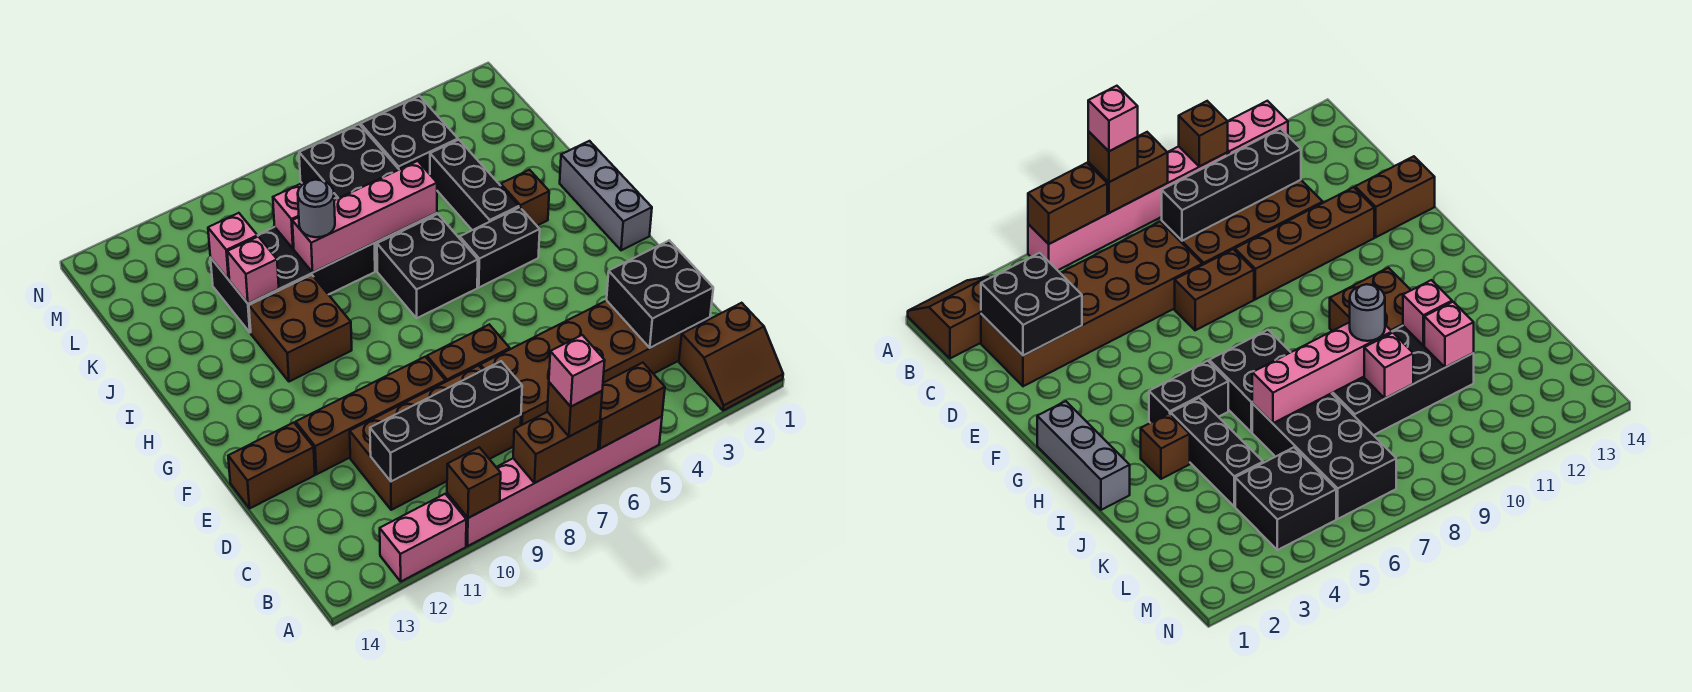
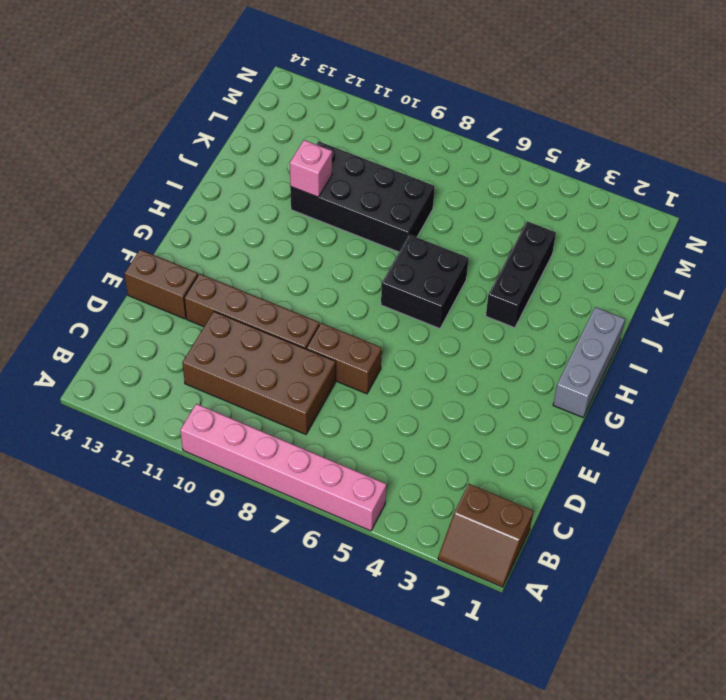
none -> pink 1x2 brick [380,494,466,581]
none -> brown 2x6 brick [480,301,710,425]
none -> black 1x2 brick [460,207,540,287]

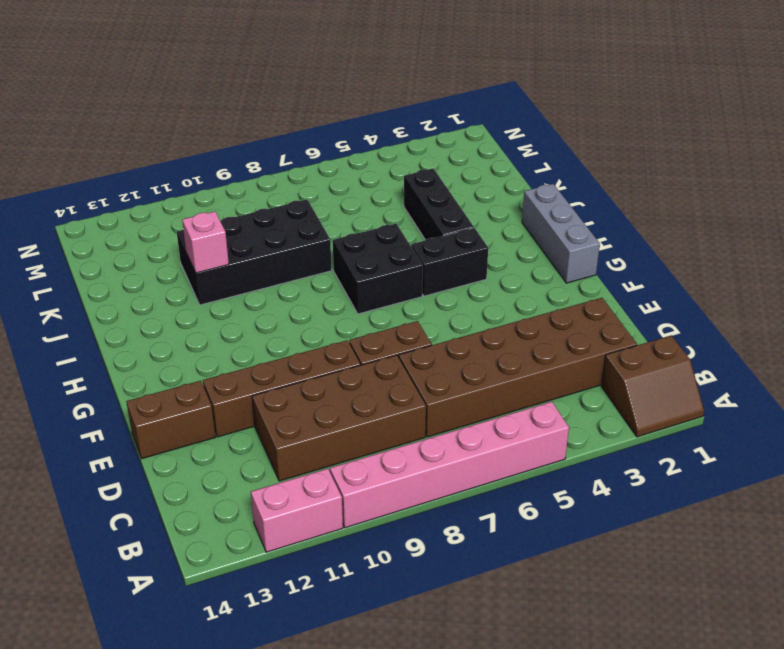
none -> brown 2x2 brick [249,275,352,382]
none -> brown 1x1 brick [501,170,549,225]
none -> black 2x4 brick [299,124,437,271]

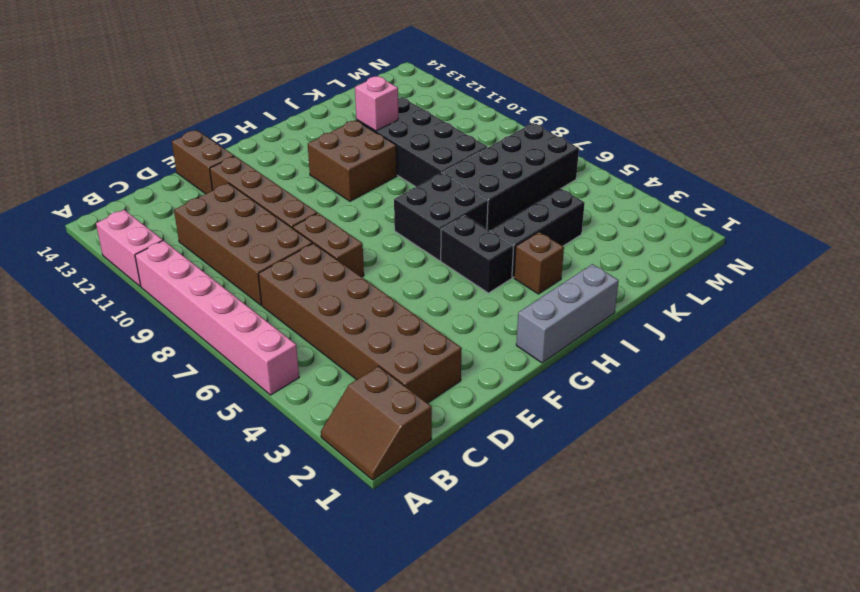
none -> black 2x2 brick [361,96,458,174]
none -> brown 1x2 brick [598,363,665,449]
none -> brown 1x2 brick [513,412,600,483]

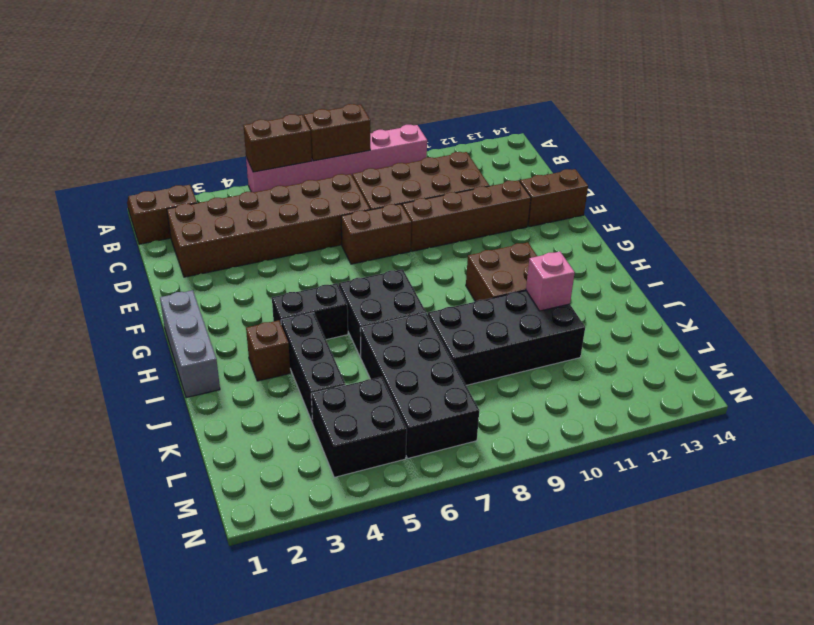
none -> pink 1x2 brick [380,494,466,581]
none -> brown 1x1 brick [447,447,501,518]
none -> black 2x2 brick [607,240,713,348]

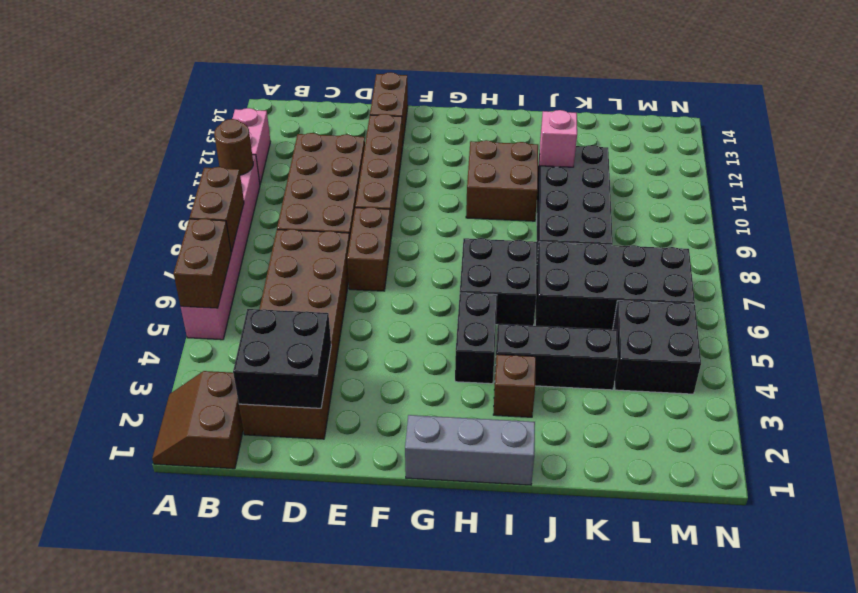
brown 1x1 round brick [214,119,253,175] -> brown 1x1 brick [447,447,501,518]
none -> black 1x4 brick [370,361,522,482]
none -> pink 1x4 brick [292,161,437,272]
none -> pink 1x1 brick [273,183,304,249]

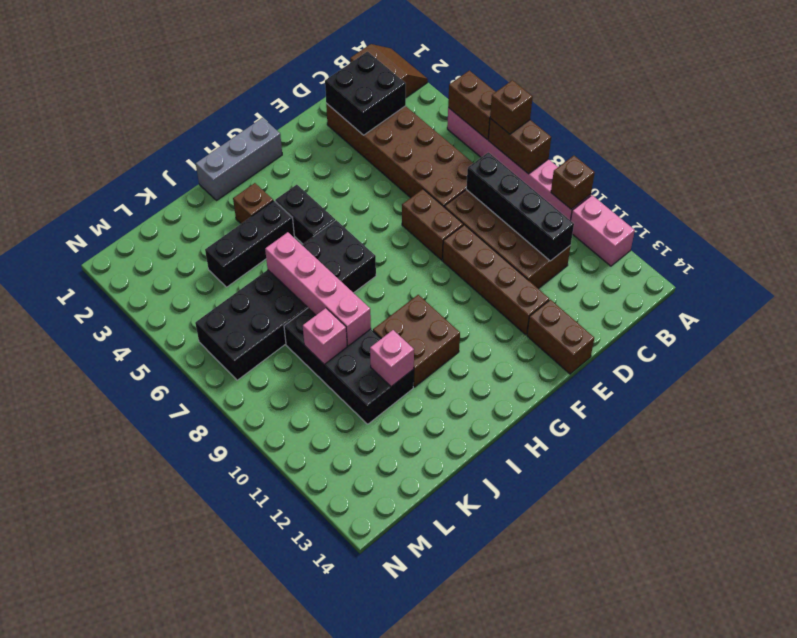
none -> black 2x2 brick [361,96,458,174]
none -> pink 1x1 brick [208,213,258,279]
none -> grey 1x1 round brick [298,180,335,237]

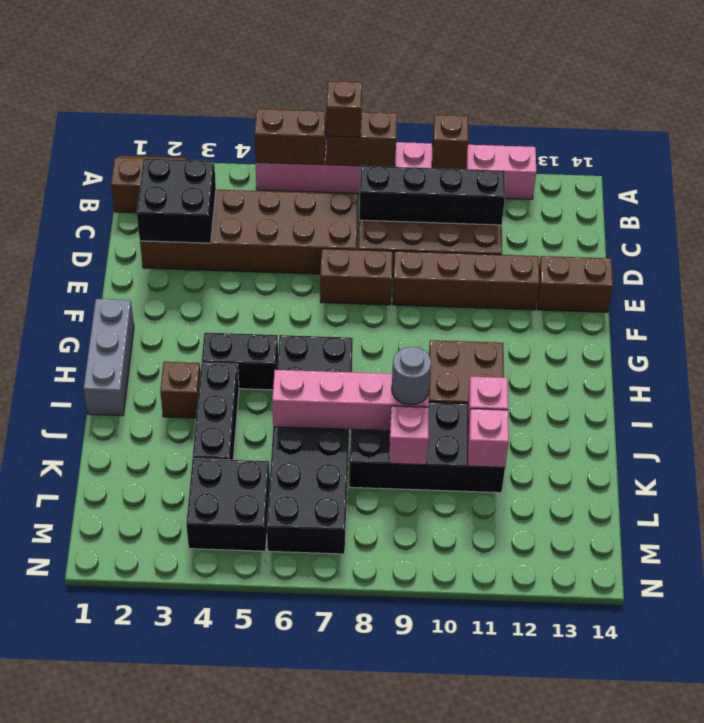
none -> pink 1x1 brick [549,335,605,407]

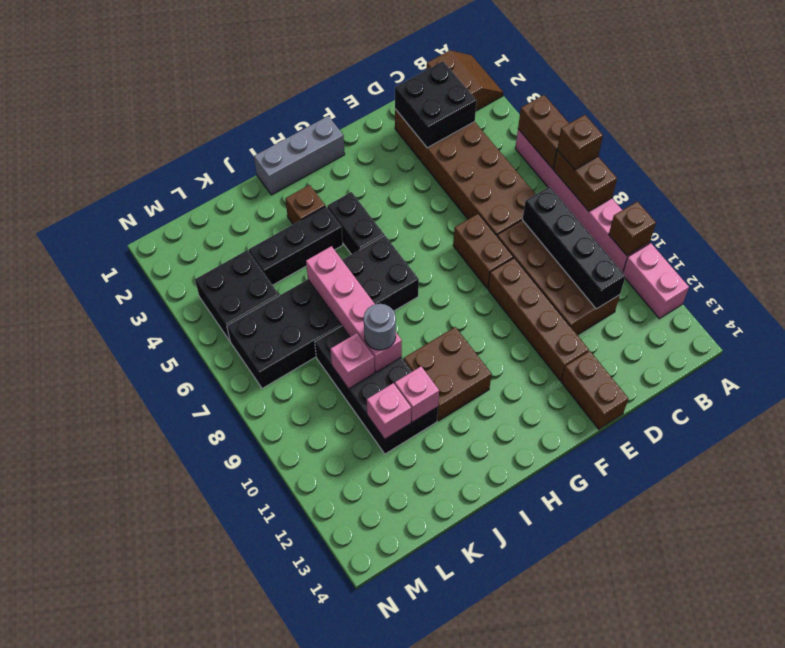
none -> pink 1x1 brick [549,335,605,407]

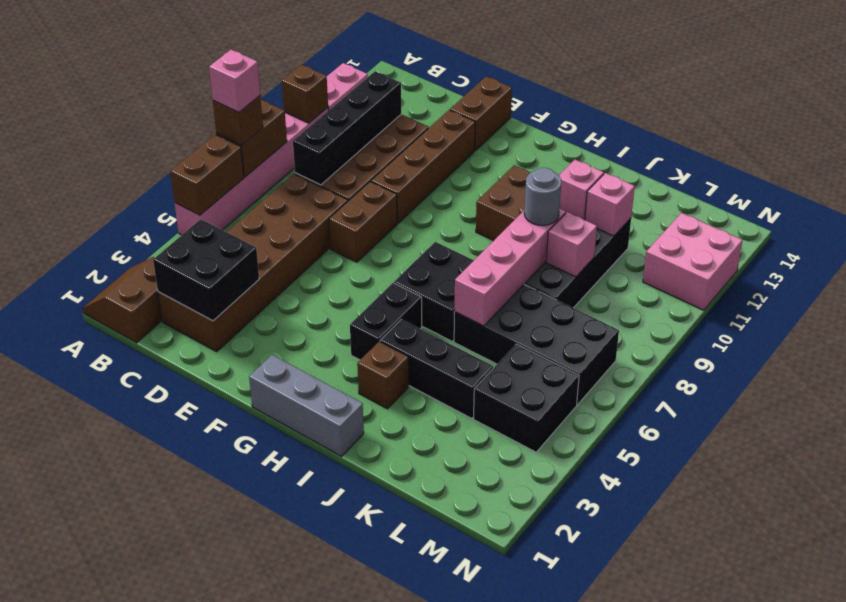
pink 2x2 brick [643,213,742,310] -> none

